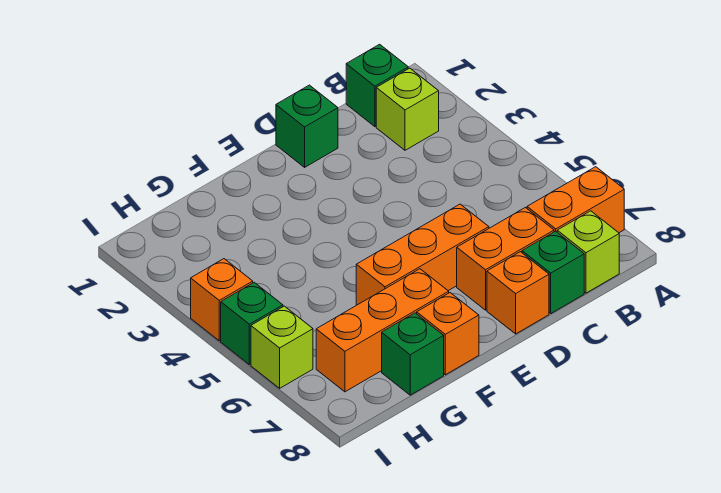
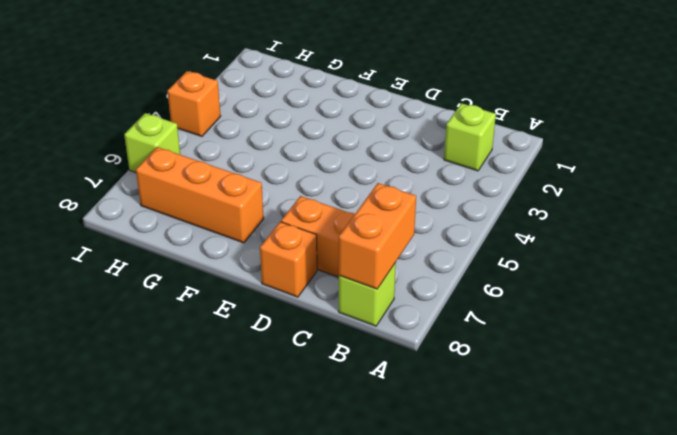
orange 1x2 brick [339,183,416,289] -> orange 1x2 brick turned to [527,167,624,233]
none -> green 1x1 brick [346,44,408,127]
none -> green 1x1 brick [522,231,584,313]
none -> green 1x1 brick [276,85,338,167]

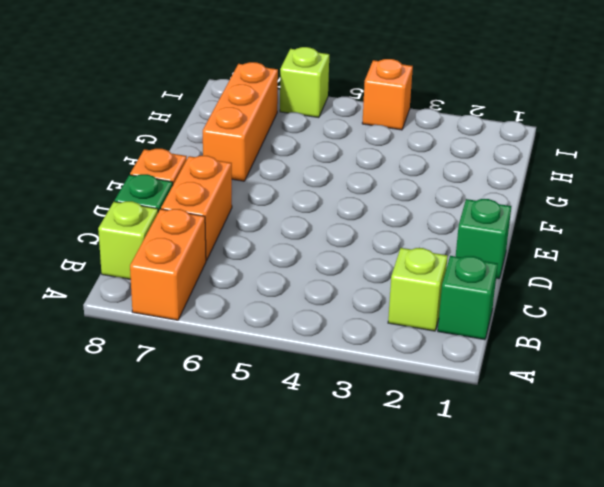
none -> orange 1x3 brick [356,204,489,305]
none -> orange 1x1 brick [417,293,479,375]
none -> green 1x1 brick [382,313,444,395]

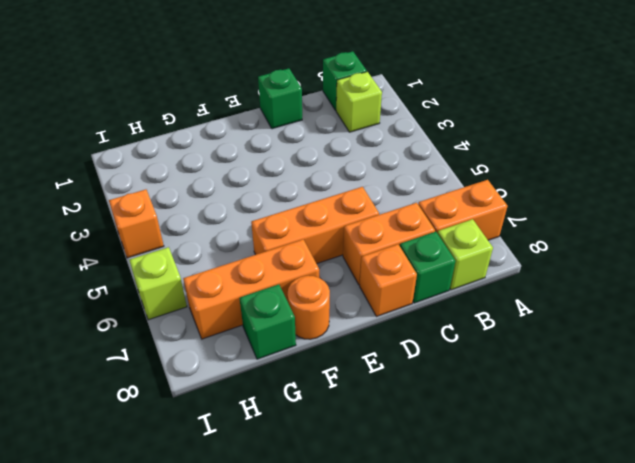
orange 1x1 round brick [287,276,330,339] -> orange 1x1 brick [417,293,479,375]
none -> green 1x1 brick [221,282,283,365]

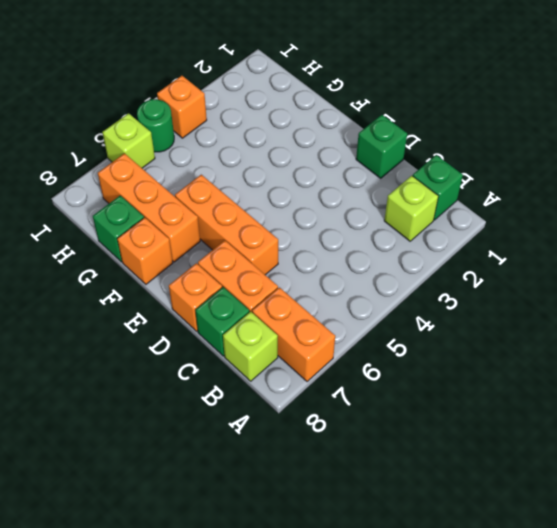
green 1x1 round brick [137,99,174,152] -> green 1x1 brick [221,282,283,365]

